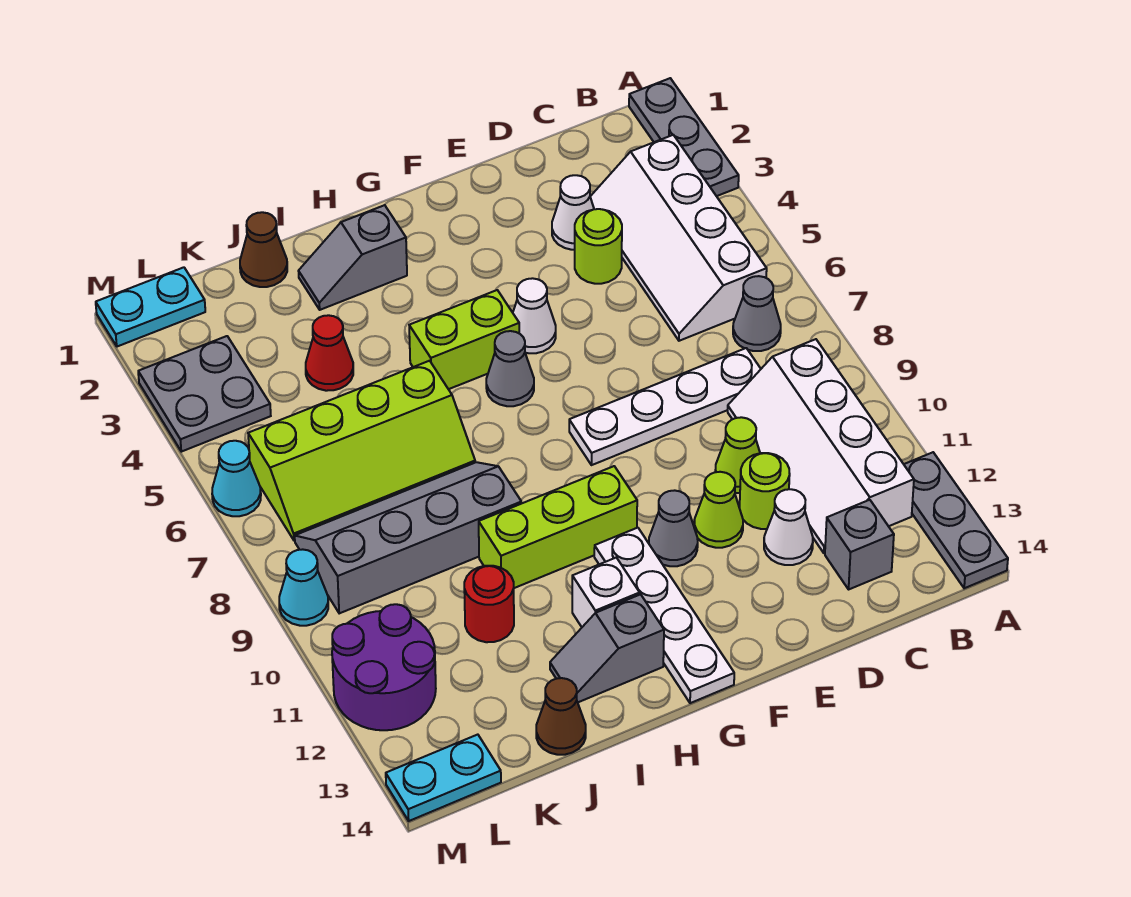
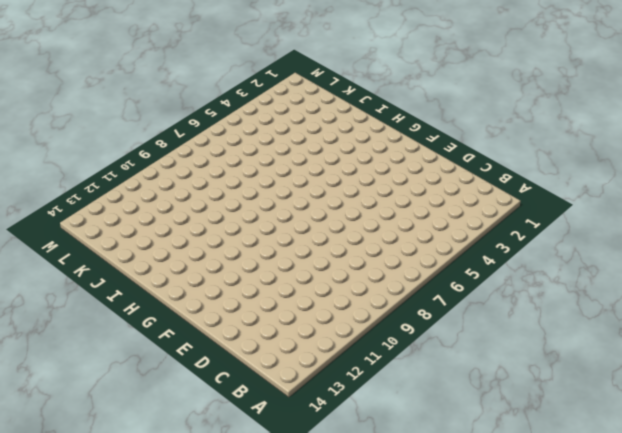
none -> grey 1x3 plate [629,78,739,196]
none -> grey 1x3 plate [904,452,1008,588]
none -> white 2x4 slope [590,135,767,341]
none -> grey 1x1 cone [733,276,781,351]

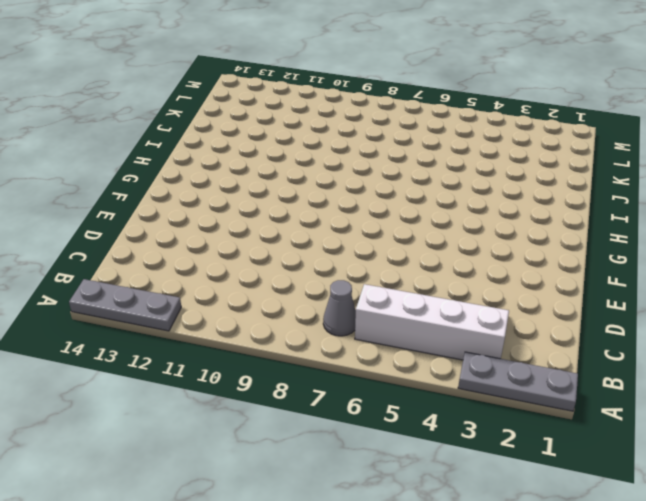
none -> white 2x4 slope [728,339,914,553]
none -> white 1x4 plate [569,348,761,465]
none -> grey 1x1 brick [825,500,894,589]
none -> white 1x1 cone [552,175,594,250]

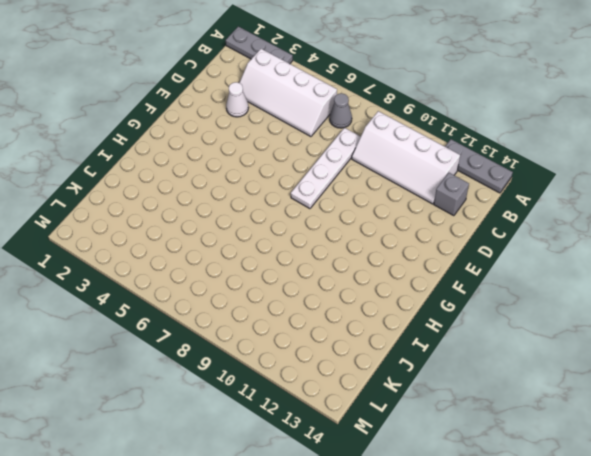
none -> lime 1x1 round brick [575,209,622,284]
none -> lime 1x1 cone [715,417,760,493]
none -> lime 1x1 round brick [740,453,790,529]
none -> white 1x1 cone [764,489,813,565]

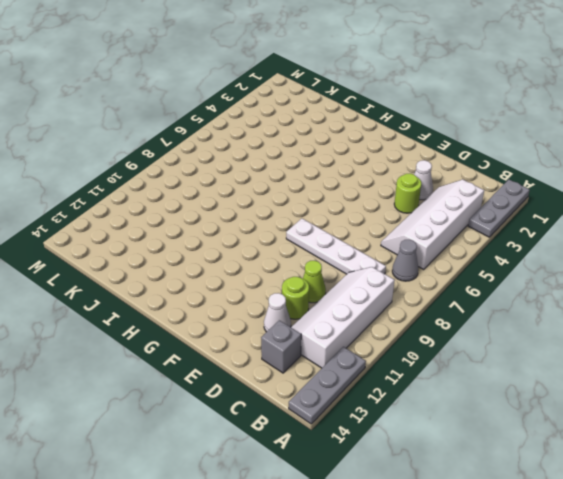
none -> lime 1x1 cone [694,472,743,548]
none -> white 1x1 cone [513,278,556,353]
none -> grey 1x1 cone [649,490,698,566]
none -> lime 1x2 brick [409,290,519,389]

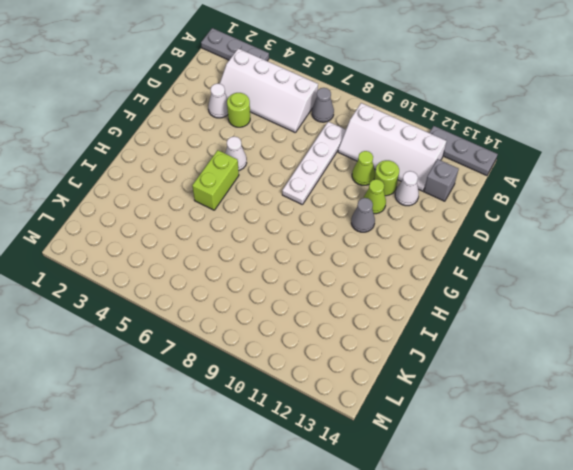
none -> grey 1x1 cone [486,331,534,406]
none -> lime 1x3 brick [479,466,637,588]
none -> white 1x4 plate [594,528,734,703]
none -> grey 1x2 slope [299,205,407,310]

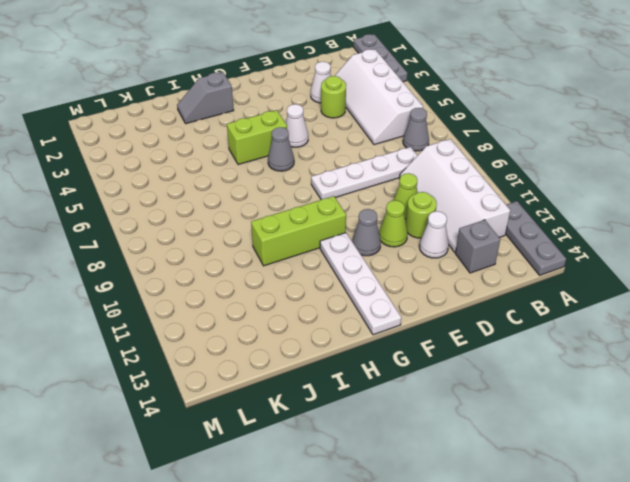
none -> white 1x1 brick [572,558,640,627]
none -> grey 1x2 slope [550,594,664,702]
none -> lime 2x4 slope [248,361,475,540]
none -> grey 2x4 slope [295,462,521,613]

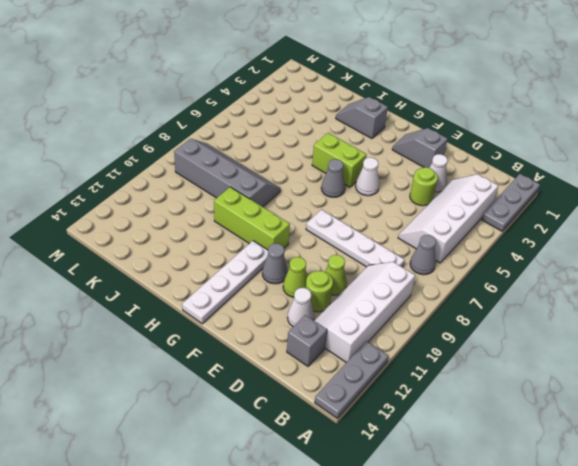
grey 1x2 slope [392,128,448,168] -> grey 1x2 slope moved to [550,594,664,702]
none -> white 1x1 brick [572,558,640,627]
none -> lime 2x4 slope [248,361,475,540]
none -> brown 1x1 cone [240,212,287,287]
none -> red 1x1 cone [306,315,353,391]

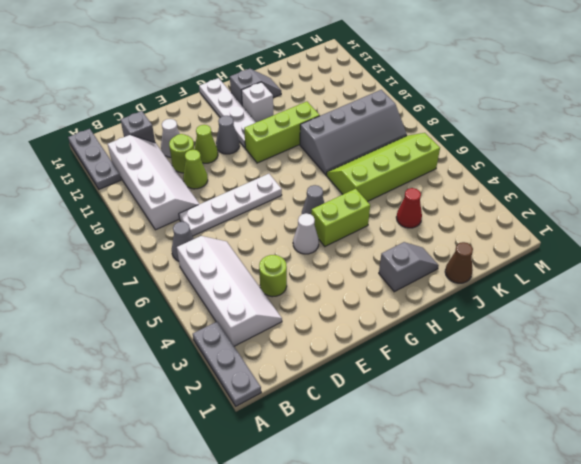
none -> white 1x1 cone [552,175,594,250]
none -> red 1x1 round brick [464,566,514,642]
none -> brown 1x1 cone [536,678,586,755]
none -> cyan 1x2 plate [96,267,205,347]

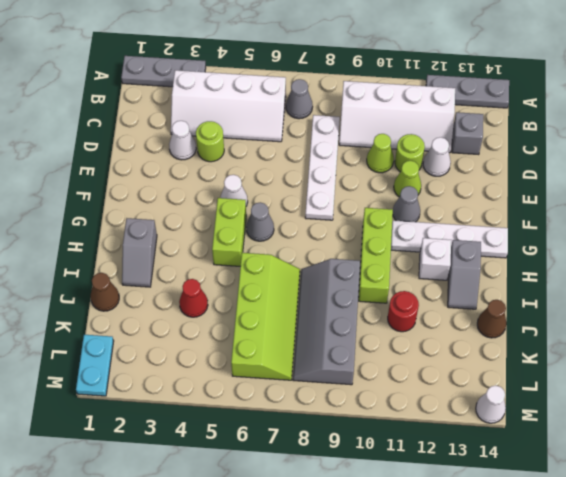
white 1x1 cone [476,386,506,423] -> cyan 1x2 plate [386,735,501,821]
none -> grey 2x2 plate [138,336,271,452]
none -> purple 2x2 round brick [332,604,436,730]
none -> cyan 1x1 cone [212,441,261,516]
none -> cyan 1x1 cone [279,549,328,626]

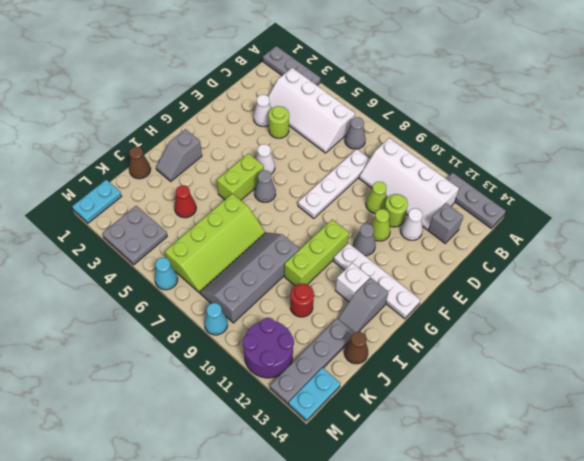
grey 1x4 plate [270,318,354,404] -> none

